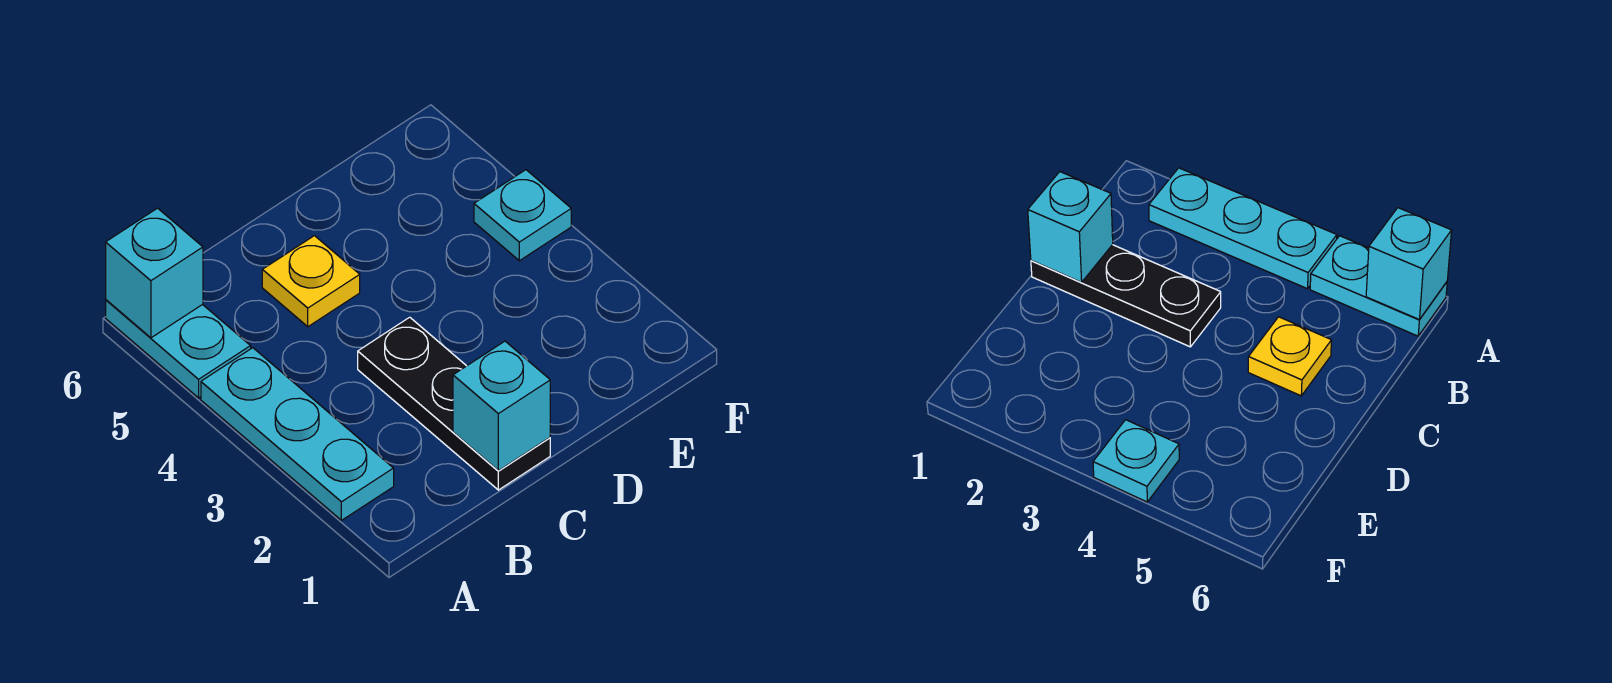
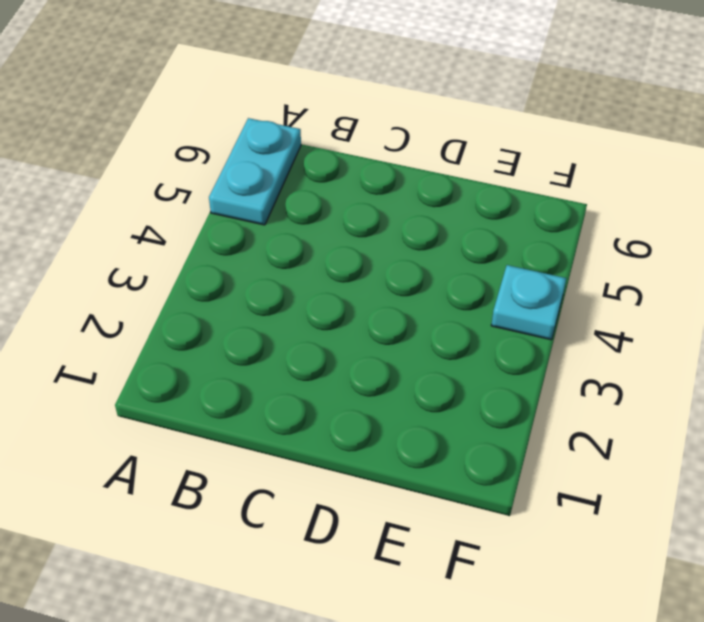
none -> cyan 1x3 plate [201,348,394,520]
none -> black 1x3 plate [358,317,550,490]

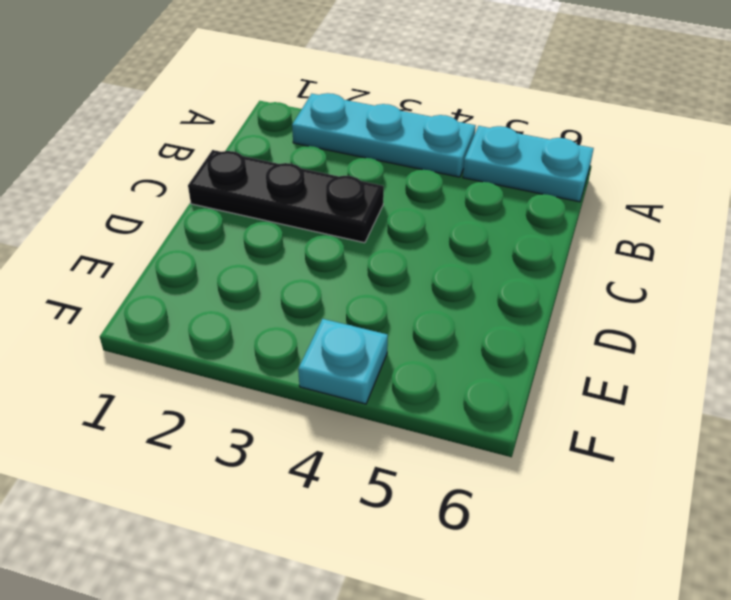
none -> yellow 1x1 plate [262,236,360,327]
none -> cyan 1x1 brick [106,208,203,338]

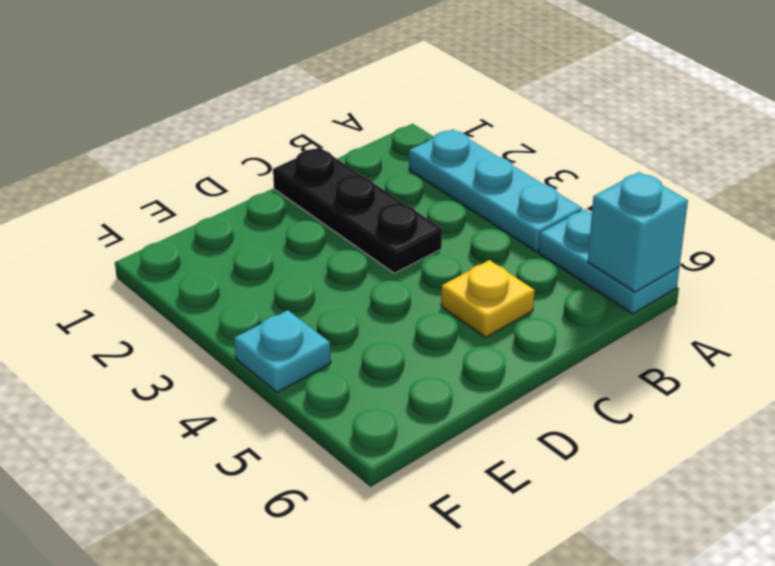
none -> cyan 1x1 brick [453,341,550,471]

